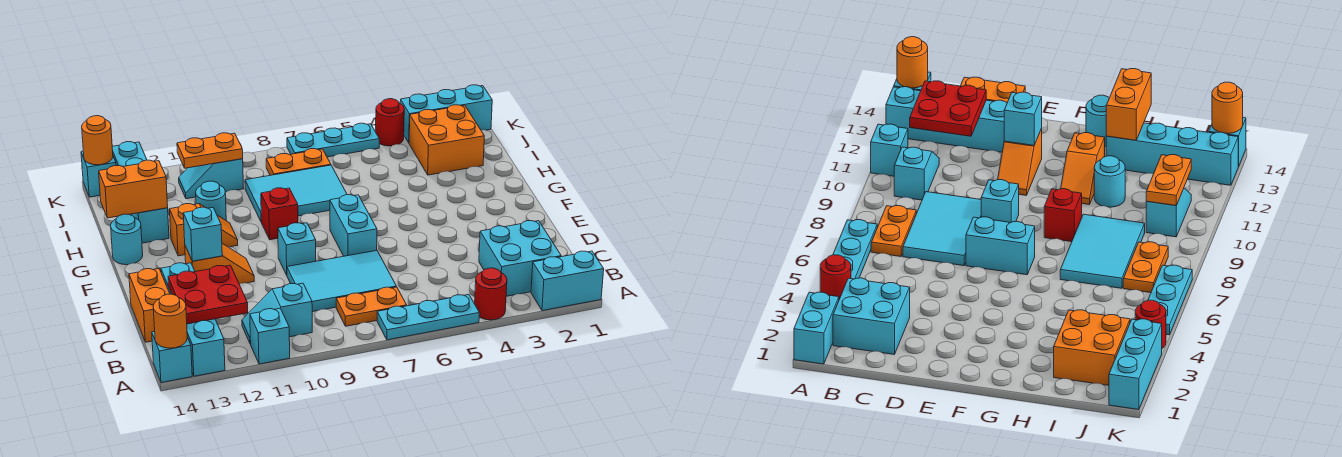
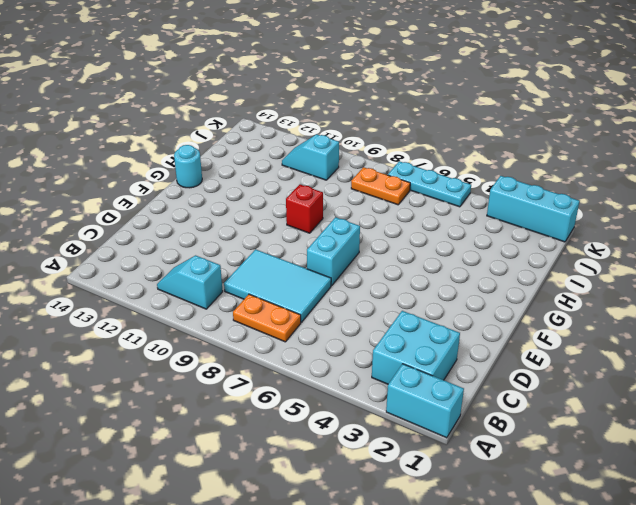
none -> red 1x1 round brick [475,268,507,320]
none -> cyan 1x3 plate [377,295,479,340]
none -> cyan 1x1 brick [250,308,290,364]
none -> cyan 1x4 brick [161,263,225,376]

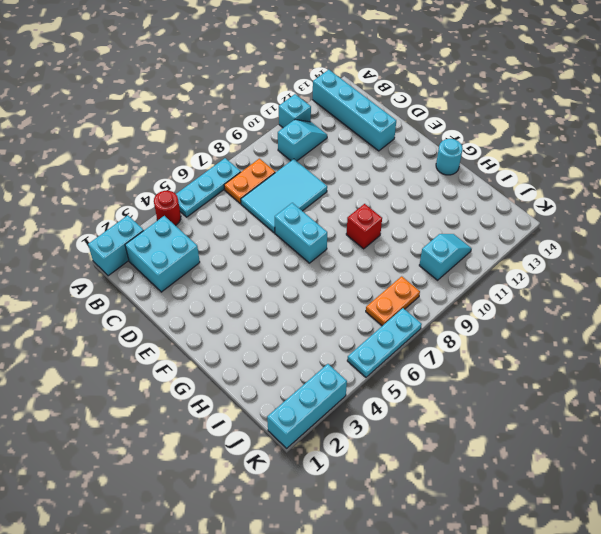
none -> cyan 1x1 brick [152,331,192,383]
none -> orange 1x2 brick [129,269,170,342]
none -> cyan 1x1 brick [278,223,316,275]
none -> orange 1x2 slope [185,243,254,284]

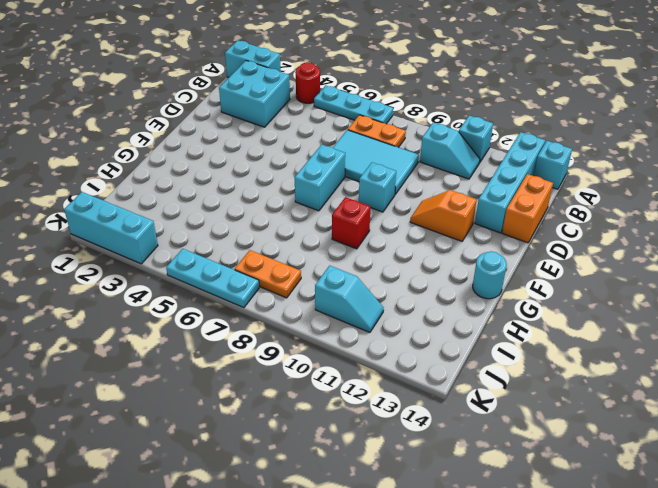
none -> orange 1x2 slope [170,204,238,256]
none -> cyan 2x3 tile [245,165,347,222]
none -> cyan 1x1 round brick [196,181,226,220]
none -> cyan 1x4 brick [112,142,169,243]

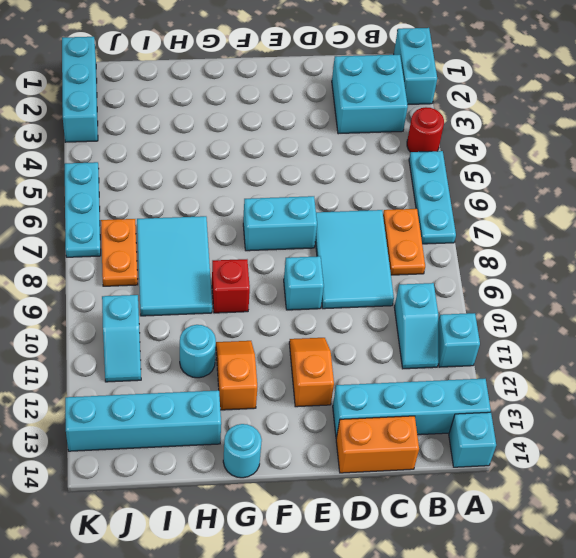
none -> orange 2x2 brick [409,105,484,175]
none -> red 1x1 round brick [376,99,404,146]
none -> cyan 1x1 brick [81,151,116,197]
none -> orange 1x1 round brick [153,294,187,348]

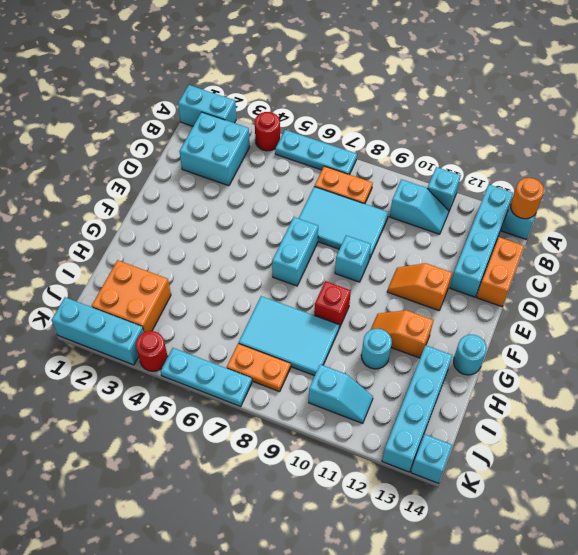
none -> red 2x2 plate [168,265,248,324]
none -> cyan 1x1 brick [183,207,222,261]
none -> orange 1x2 brick [99,160,168,218]
none -> orange 1x2 plate [177,133,243,168]

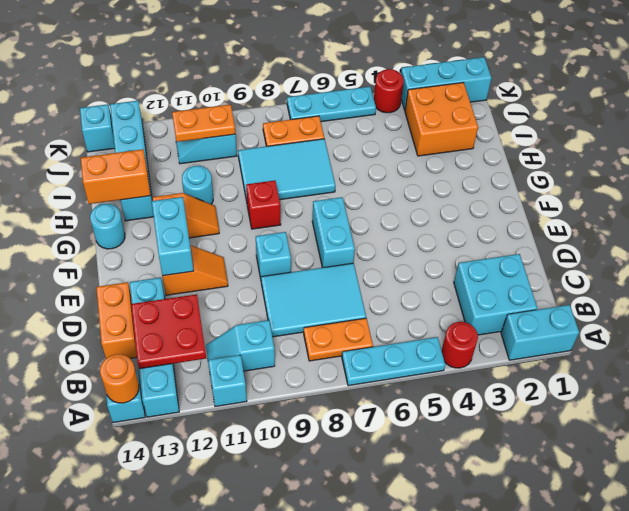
cyan 1x2 brick [152,197,194,276] -> cyan 1x1 brick [183,207,222,261]
none -> orange 1x1 round brick [82,116,113,165]

